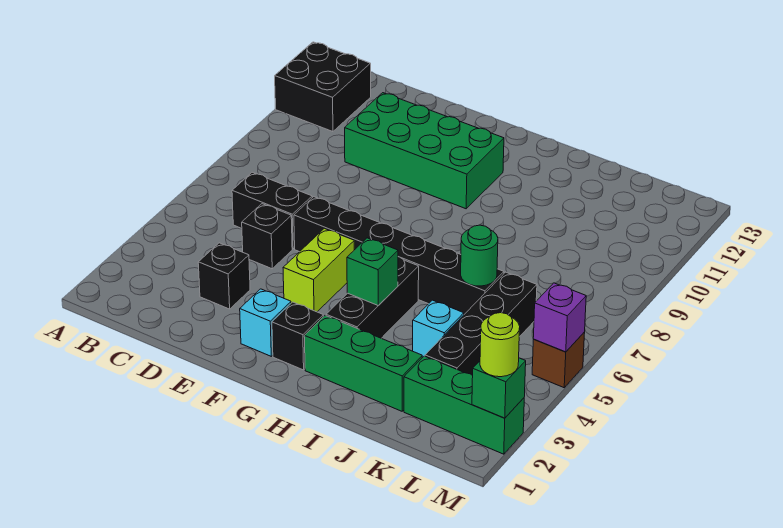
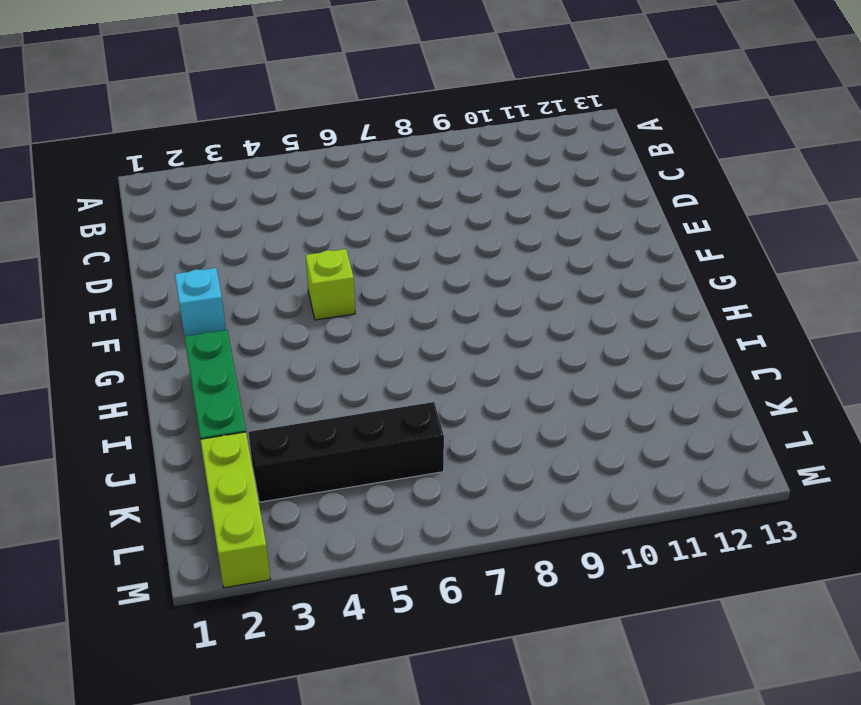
lime 1x1 brick [306,249,355,320] -> lime 1x2 brick [283,228,354,312]
lime 1x3 brick [200,432,271,588] -> green 1x3 brick [404,356,524,454]
none -> black 2x2 brick [275,42,371,132]
none -> black 1x2 brick [232,172,312,249]
none -> black 1x1 brick [198,243,250,309]

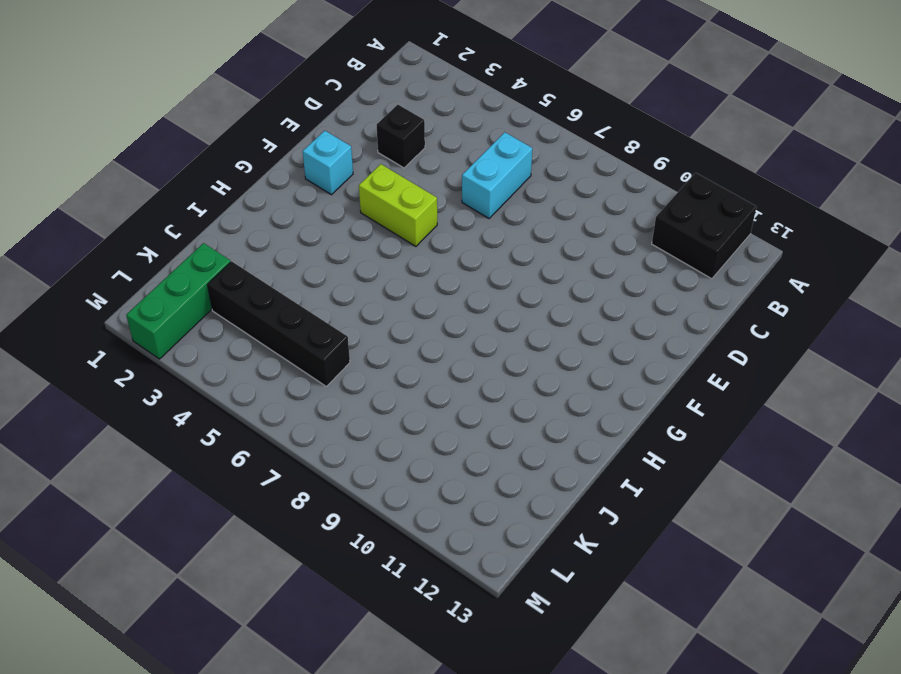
cyan 1x2 brick [462,132,532,218] -> black 1x2 brick [232,172,312,249]
none -> black 1x1 brick [242,204,292,269]
none -> green 2x4 brick [345,93,504,209]
none -> black 1x6 brick [294,197,504,314]

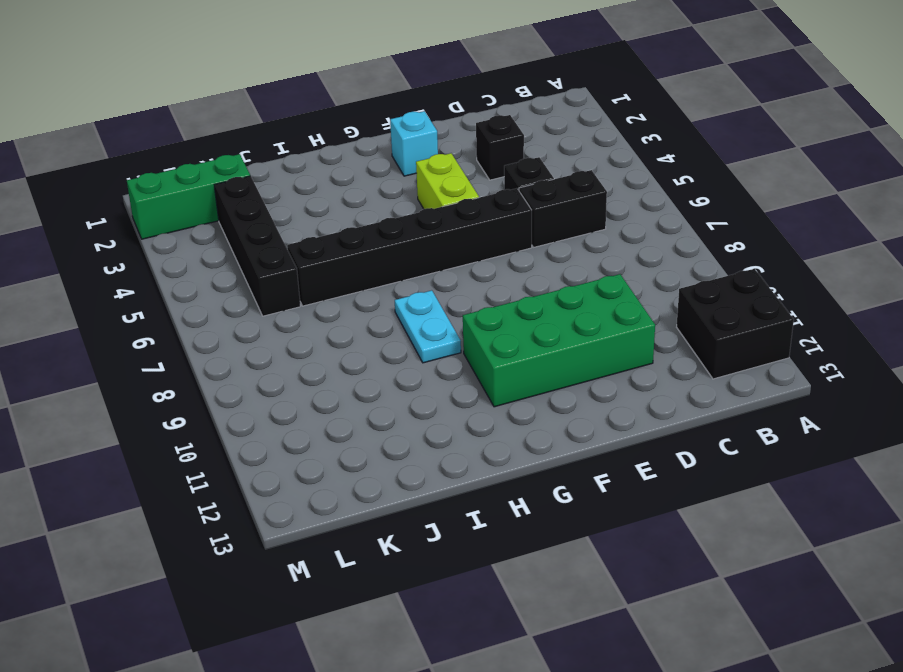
cyan 1x2 plate [395,290,461,363] -> none
none -> black 1x1 brick [272,302,323,370]
none -> green 1x3 brick [304,315,422,411]
none -> black 1x3 brick [326,257,419,338]

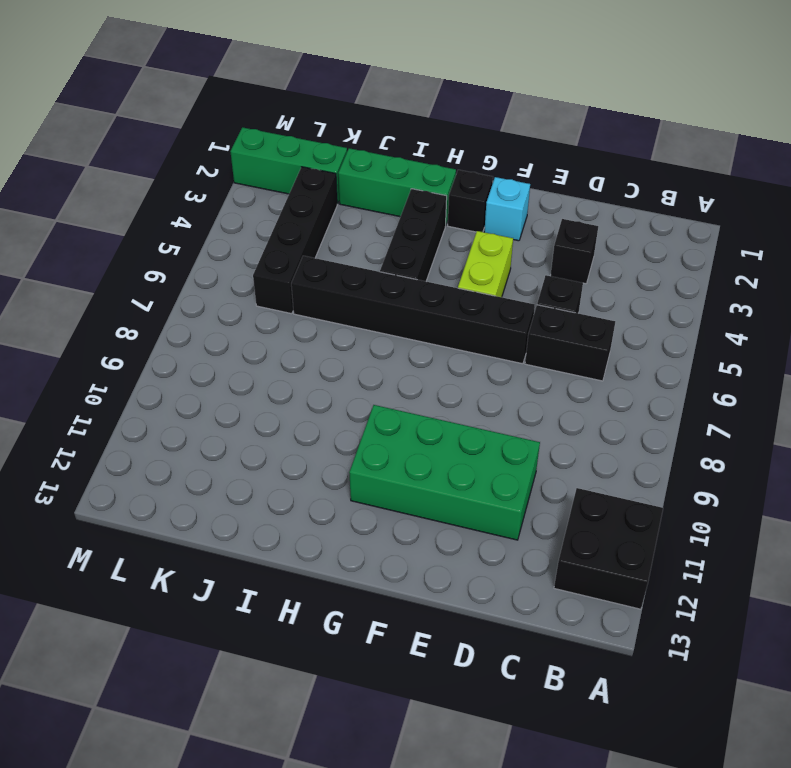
none -> cyan 1x1 brick [413,300,464,358]
none -> brown 1x1 brick [532,332,585,388]
none -> green 1x1 brick [347,238,398,305]

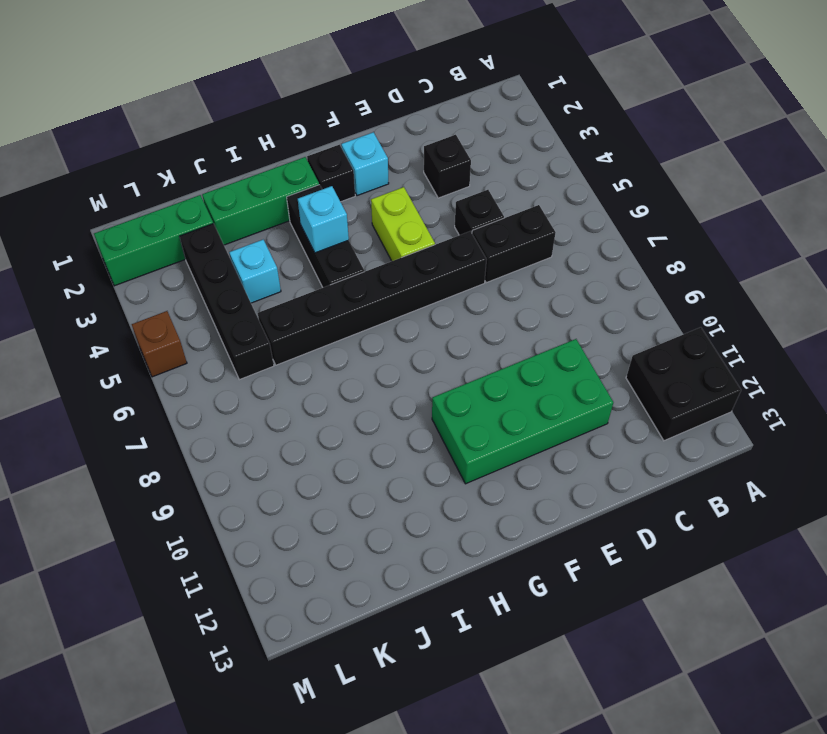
cyan 1x1 brick [298,186,349,253] -> green 1x1 brick [347,238,398,305]
none -> green 1x1 round brick [461,225,498,286]
none -> green 1x1 brick [472,358,526,418]
none -> purple 1x1 brick [533,283,586,352]

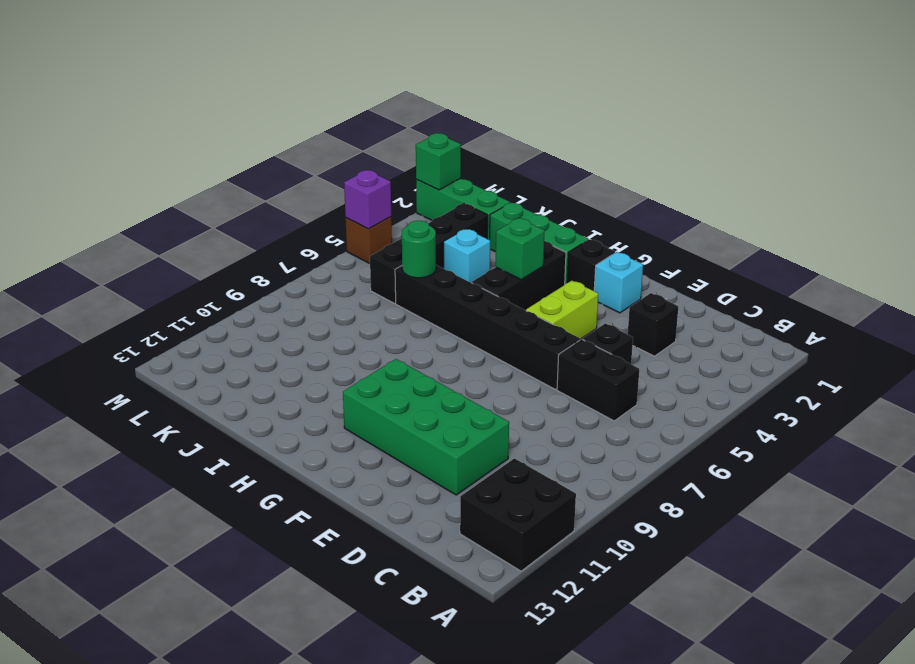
none -> lime 1x1 round brick [480,313,520,377]

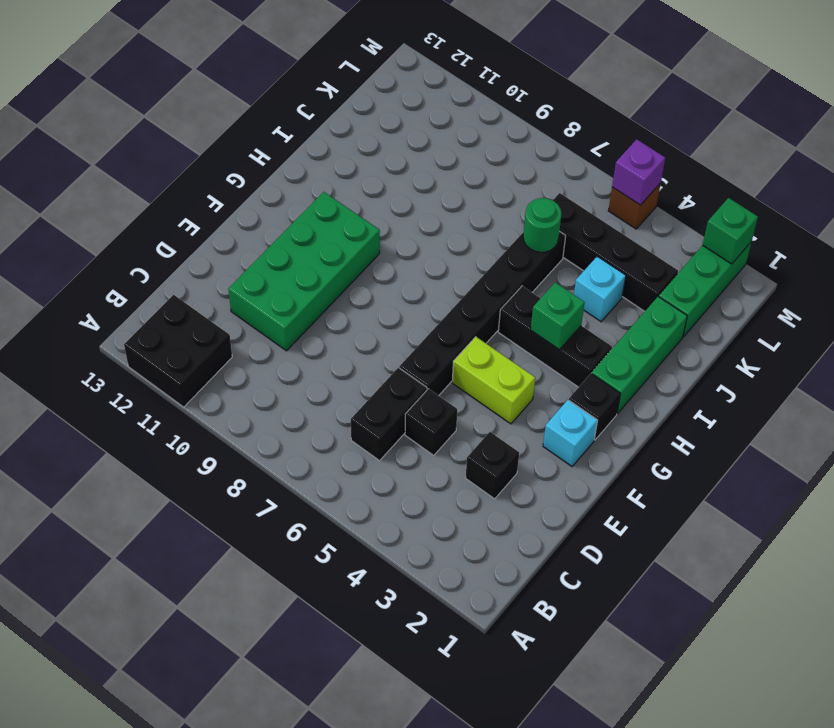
none -> lime 1x1 round brick [480,313,520,377]

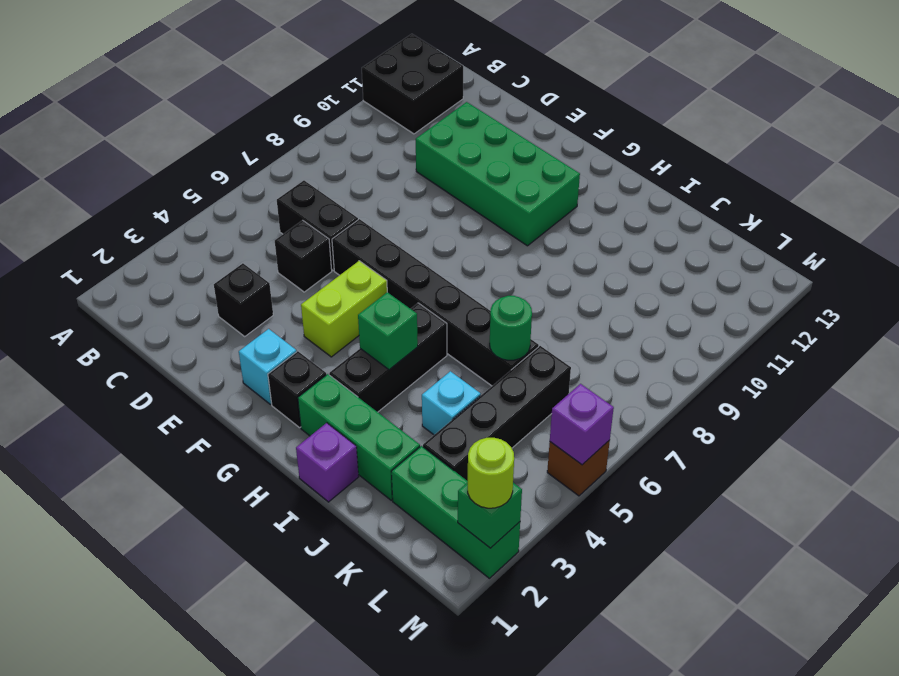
purple 1x1 brick [296,423,359,502] -> none

